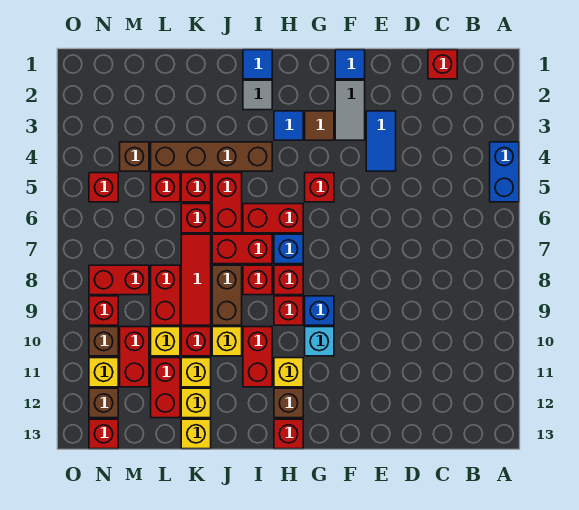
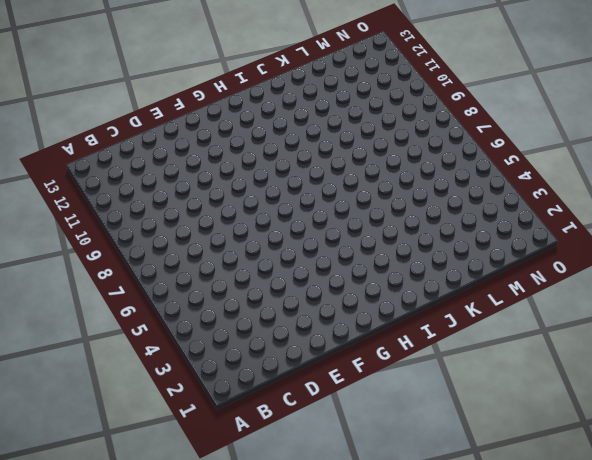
none -> blue 1x2 brick [490,142,519,202]
none -> red 1x1 brick [428,50,457,79]
none -> blue 1x2 tile [366,111,396,171]
none -> blue 1x1 tile [335,50,365,79]

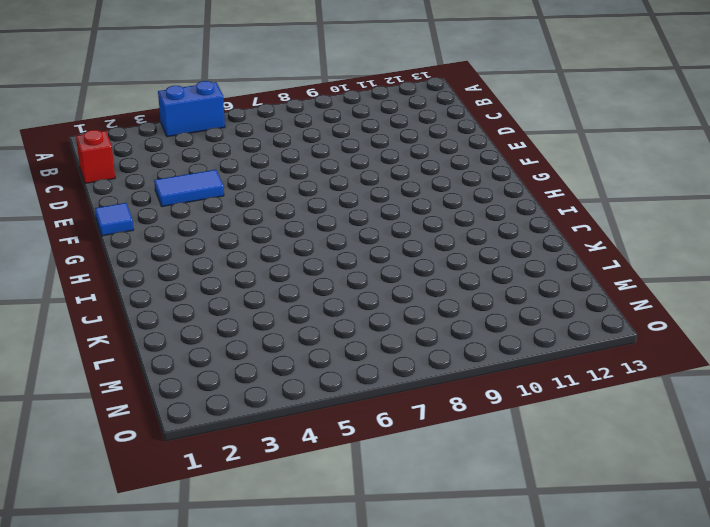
none -> grey 1x2 tile [335,80,365,140]
none -> brown 1x1 tile [305,111,334,140]
none -> red 1x1 brick [305,173,334,202]
none -> blue 1x1 brick [305,296,334,325]

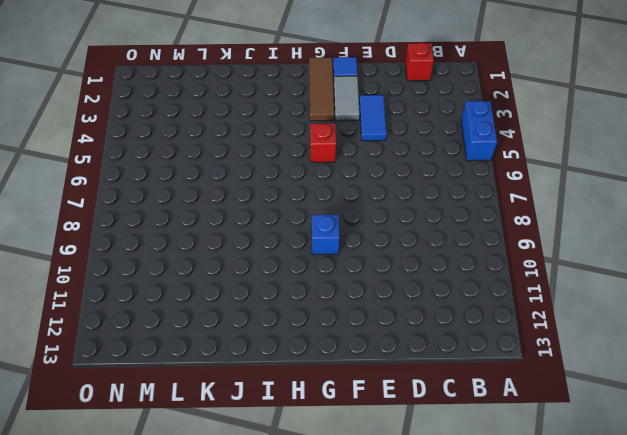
brown 1x3 tile [309,58,334,121] -> brown 1x1 tile [305,111,334,140]
none -> cyan 1x1 brick [305,327,334,356]
none -> blue 1x1 tile [274,111,303,140]
none -> red 1x2 brick [243,204,303,233]
none -> blue 1x1 brick [274,234,303,264]

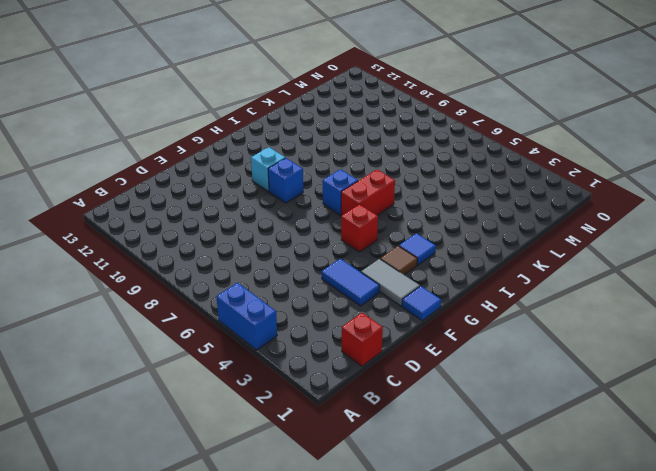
none -> red 1x1 brick [274,265,303,295]
none -> red 1x1 brick [274,296,303,325]
none -> yellow 1x1 brick [274,358,303,387]
none -> brown 1x1 brick [274,388,303,418]

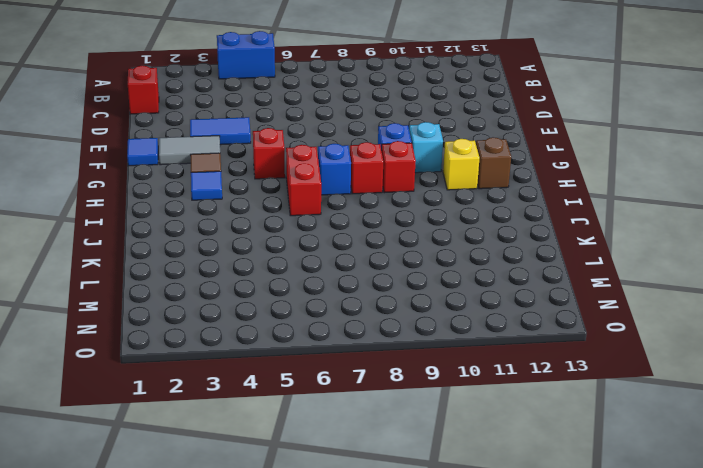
none -> red 1x1 brick [274,419,303,449]
none -> blue 1x1 tile [243,50,272,79]
none -> grey 1x1 tile [243,80,272,110]
none -> brown 1x4 brick [151,142,272,171]

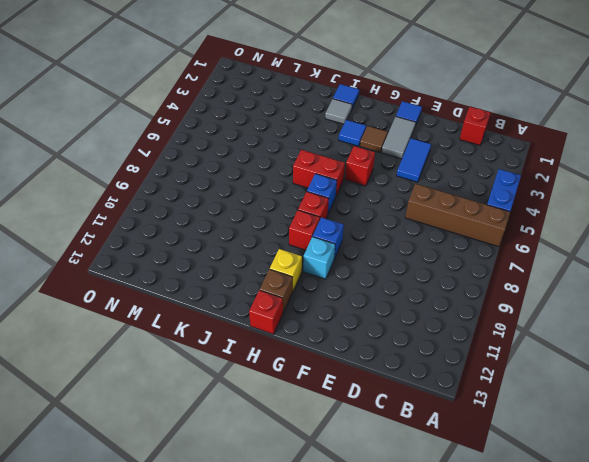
brown 1x4 brick [405,184,510,247] -> brown 1x4 brick moved to [151,142,272,171]
none -> red 1x2 brick [212,234,272,264]
none -> red 1x1 brick [243,265,272,295]
none -> red 1x2 brick [243,327,272,387]
none -> red 1x2 brick [212,173,242,233]

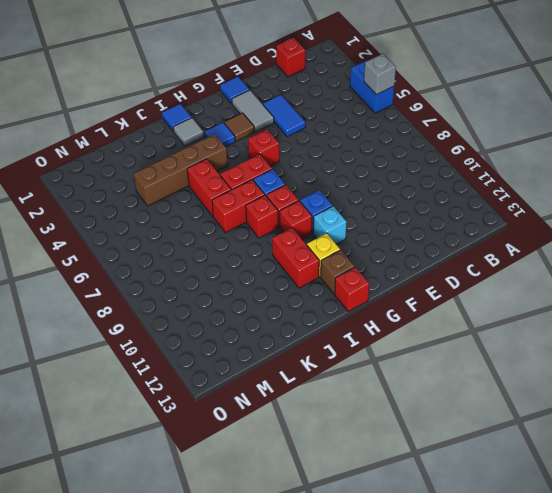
grey 1x1 brick [364,54,396,95] -> none
none -> brown 1x2 brick [212,265,242,325]
none -> yellow 1x1 brick [212,327,242,356]
none -> red 1x1 brick [181,173,211,202]
none -> red 1x1 brick [181,204,211,233]

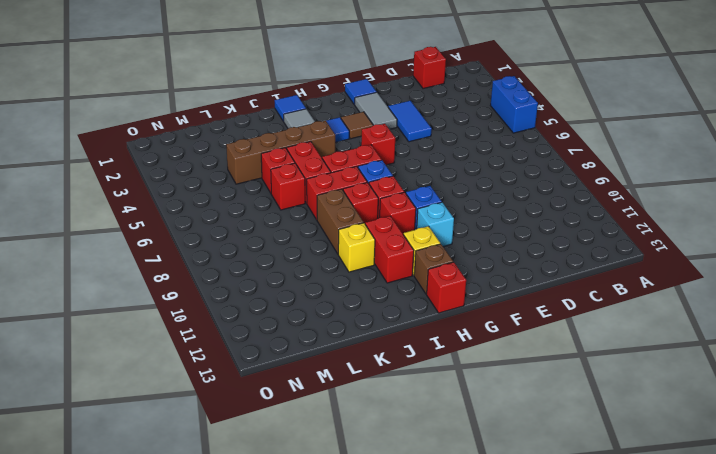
none -> red 1x3 tile [181,234,211,325]
none -> red 1x1 brick [181,327,211,356]
none -> yellow 1x1 brick [181,358,211,387]
none -> yellow 1x1 brick [181,388,211,418]

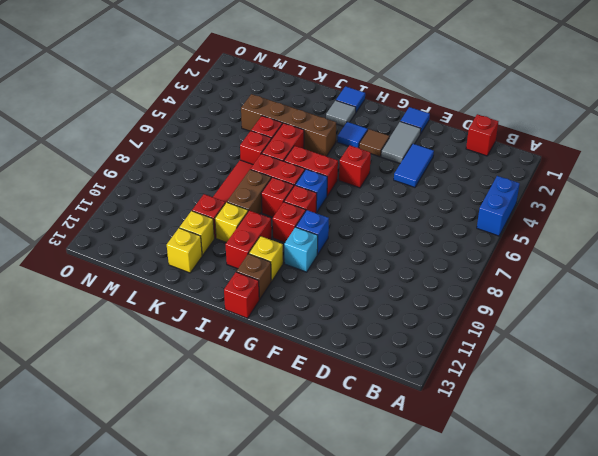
none -> yellow 1x1 brick [181,419,211,449]
none -> red 1x1 brick [151,173,180,202]
none -> red 1x2 brick [151,265,180,325]
none -> yellow 1x1 brick [151,327,180,356]

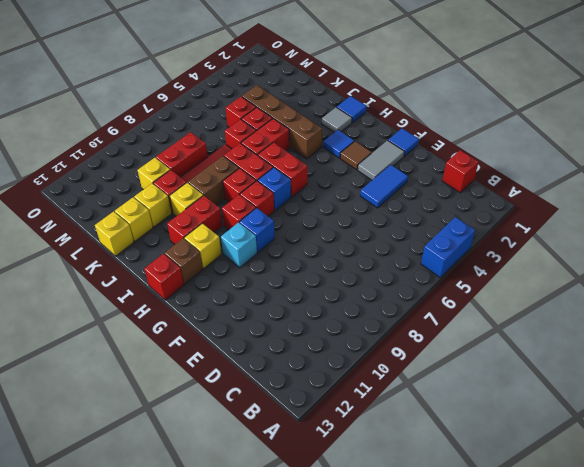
none -> red 1x1 brick [305,173,334,202]
none -> red 1x2 brick [151,358,180,418]
none -> brown 1x1 brick [120,142,149,171]
none -> red 1x2 brick [89,265,149,295]

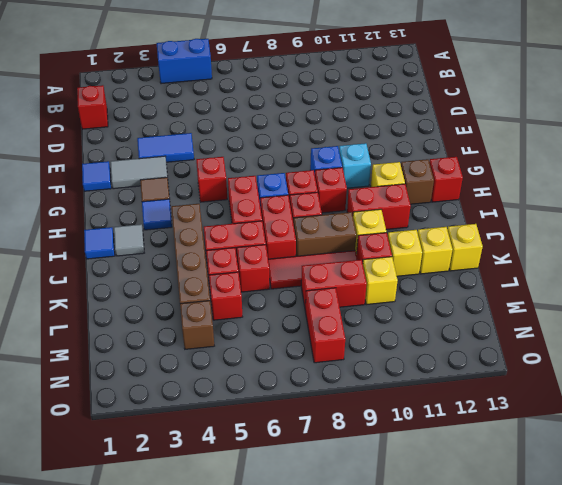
none -> red 1x2 brick [151,358,180,418]
none -> red 1x2 brick [120,327,149,387]
none -> red 1x1 brick [89,173,118,202]
none -> red 1x1 brick [89,296,118,325]

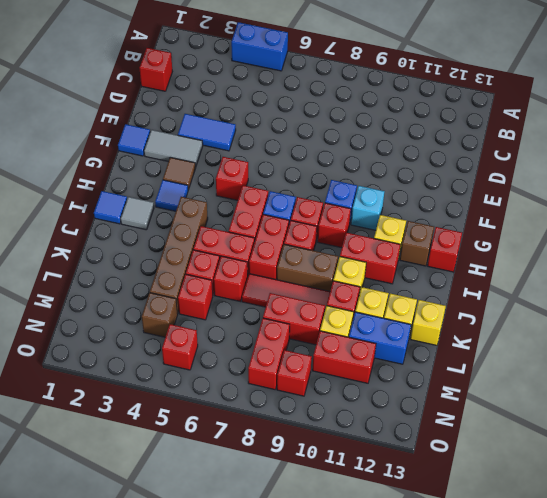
blue 1x2 brick [349,312,411,364] -> red 1x2 brick [151,358,180,418]
none -> brown 1x1 brick [89,327,118,356]
none -> yellow 1x1 brick [89,358,118,387]
none -> brown 1x1 brick [89,388,118,418]
none -> red 1x1 brick [89,419,118,449]

